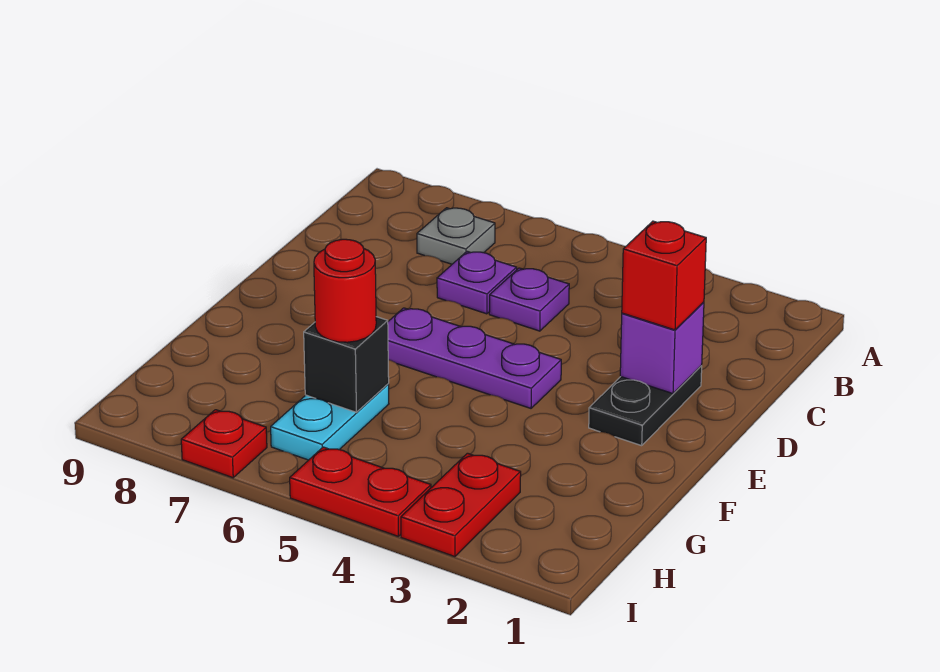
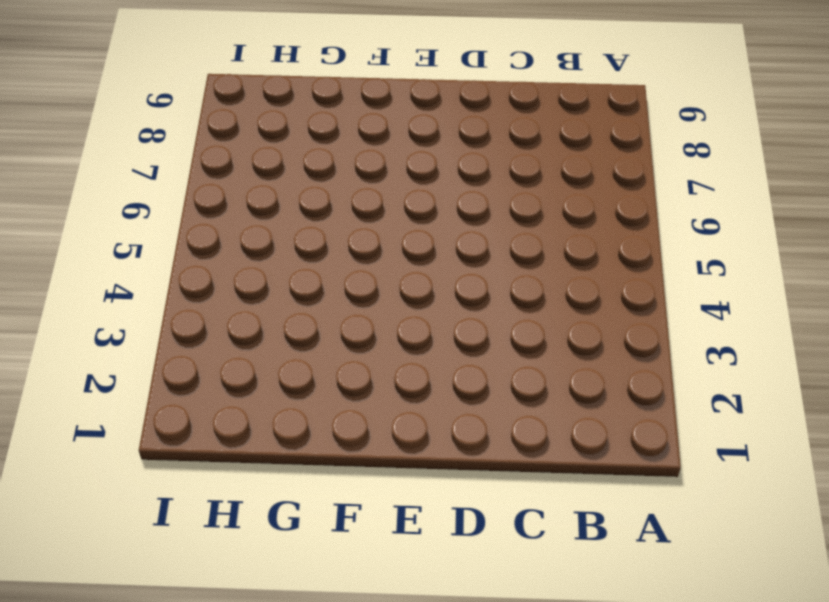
none -> grey 1x1 plate [417,208,495,264]
none -> purple 1x1 plate [489,268,569,331]
none -> purple 1x1 plate [437,251,517,314]

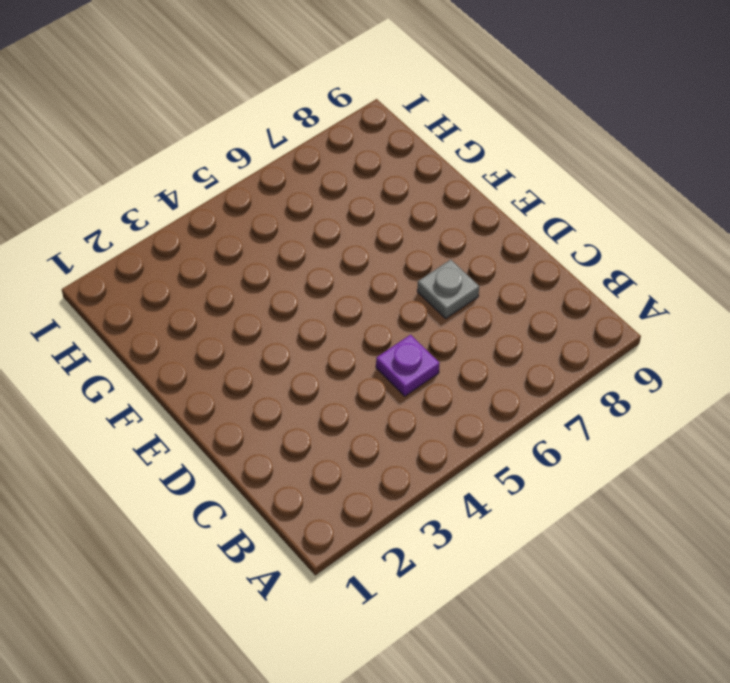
grey 1x1 plate [417,260,479,318] -> grey 1x1 plate moved to [417,208,495,264]
none -> purple 1x1 plate [437,251,517,314]
none -> black 1x2 plate [589,366,702,446]
none -> purple 1x3 plate [388,308,561,408]

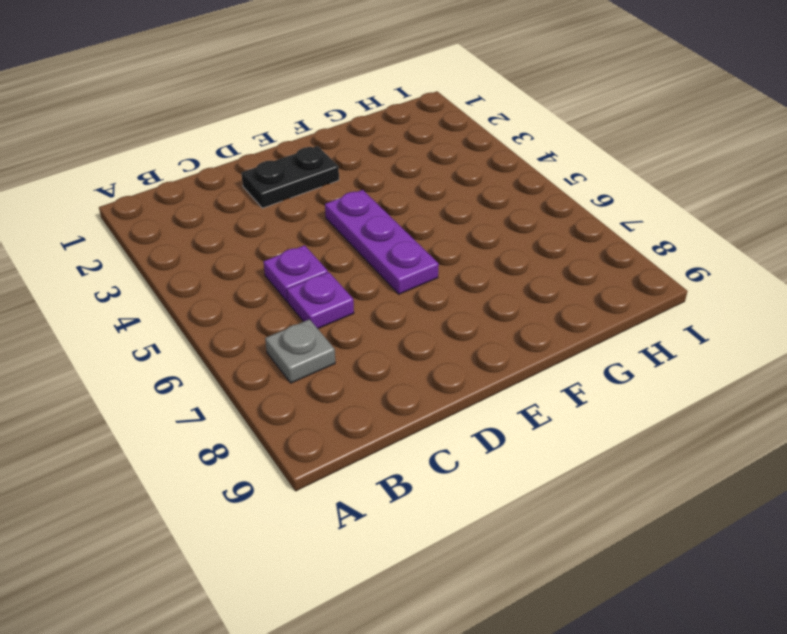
none -> cyan 1x2 plate [271,384,389,460]
none -> red 1x2 plate [401,453,521,557]
none -> red 1x2 plate [290,447,431,536]

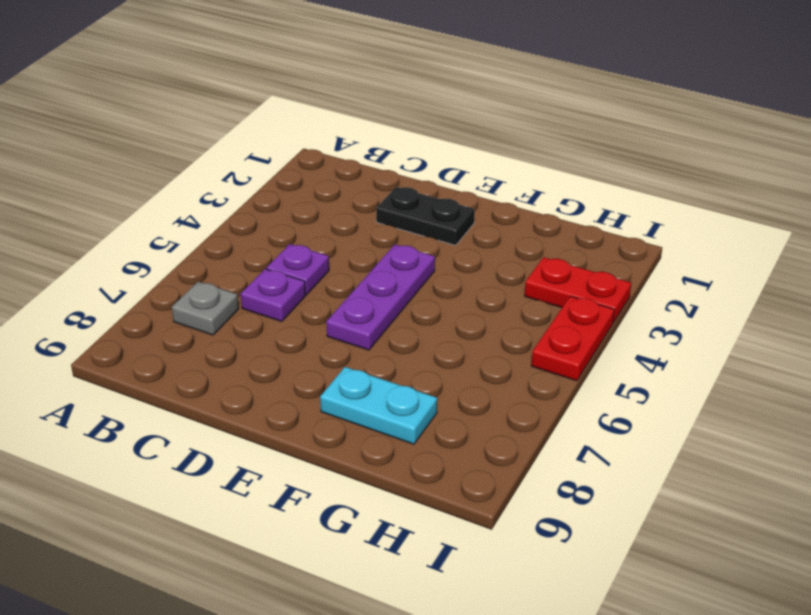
cyan 1x2 plate [320,367,437,444] -> cyan 1x2 plate moved to [271,384,389,460]
none -> red 1x1 plate [181,410,267,478]
none -> purple 1x1 brick [620,302,704,394]
none -> black 1x1 brick [304,317,389,412]

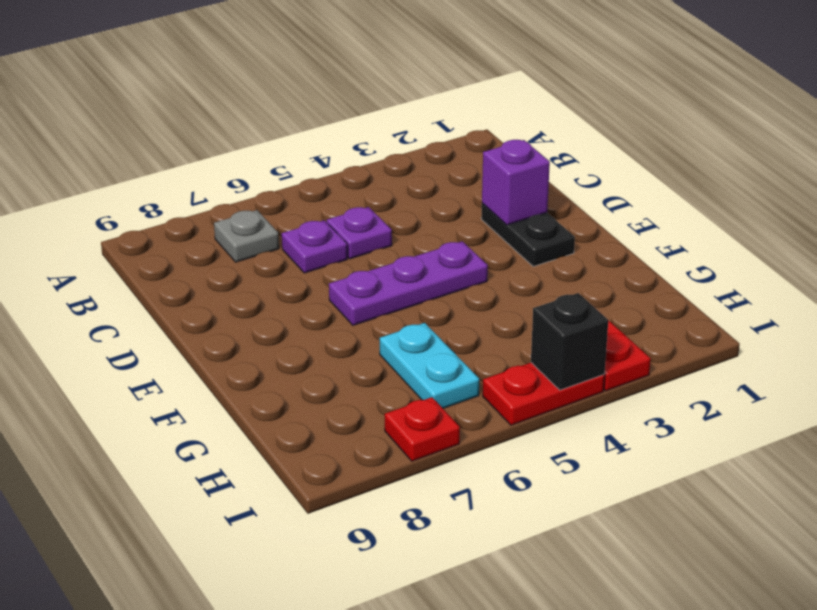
black 1x1 brick [531,293,608,390] -> black 1x1 brick moved to [304,317,389,412]
none -> red 1x1 brick [622,221,706,330]
none -> red 1x1 round brick [314,239,376,342]

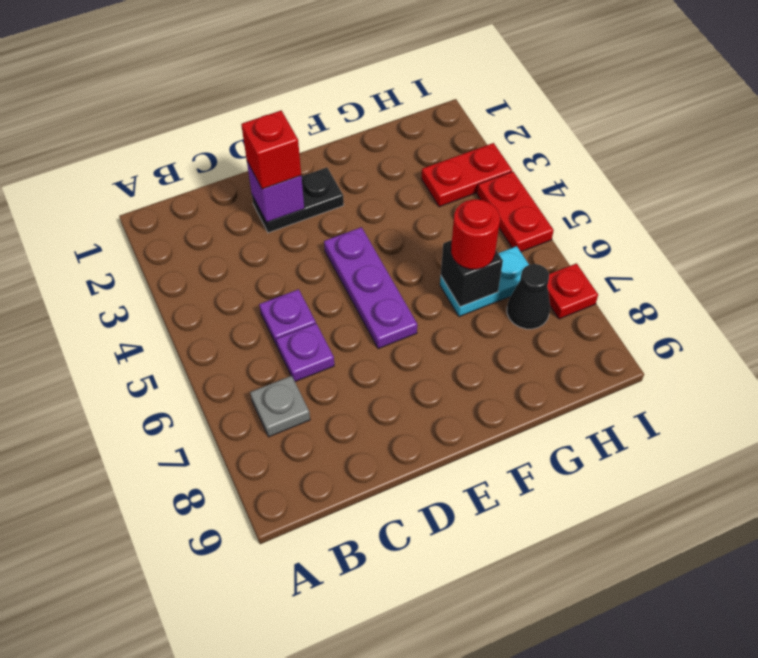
black 1x1 cone [507,264,550,329] -> none

